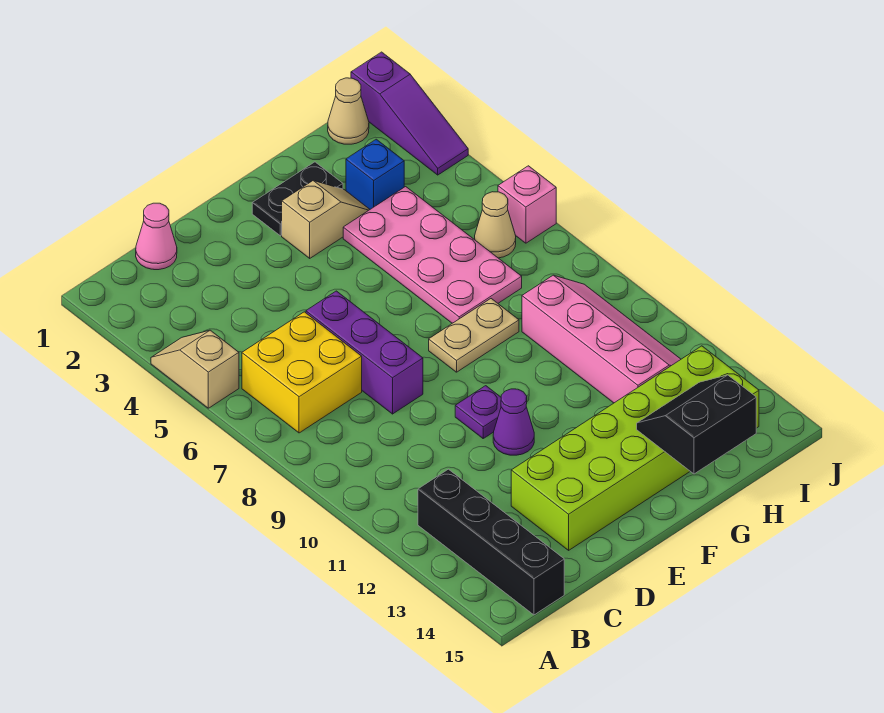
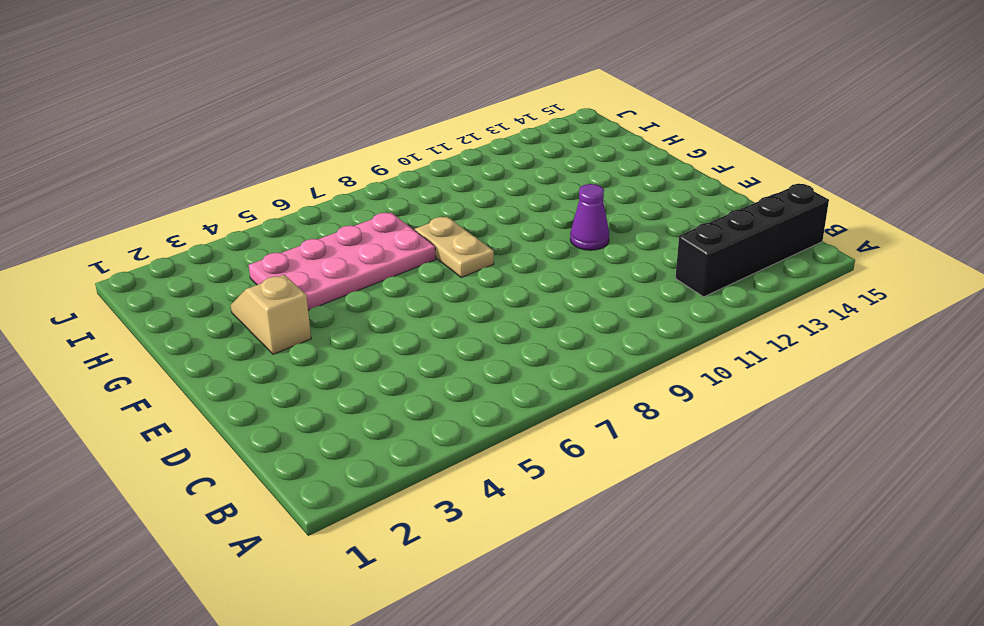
none -> tan 1x2 slope [151,330,239,408]
none -> yellow 2x2 brick [242,312,362,433]
none -> pink 1x1 cone [136,203,177,270]

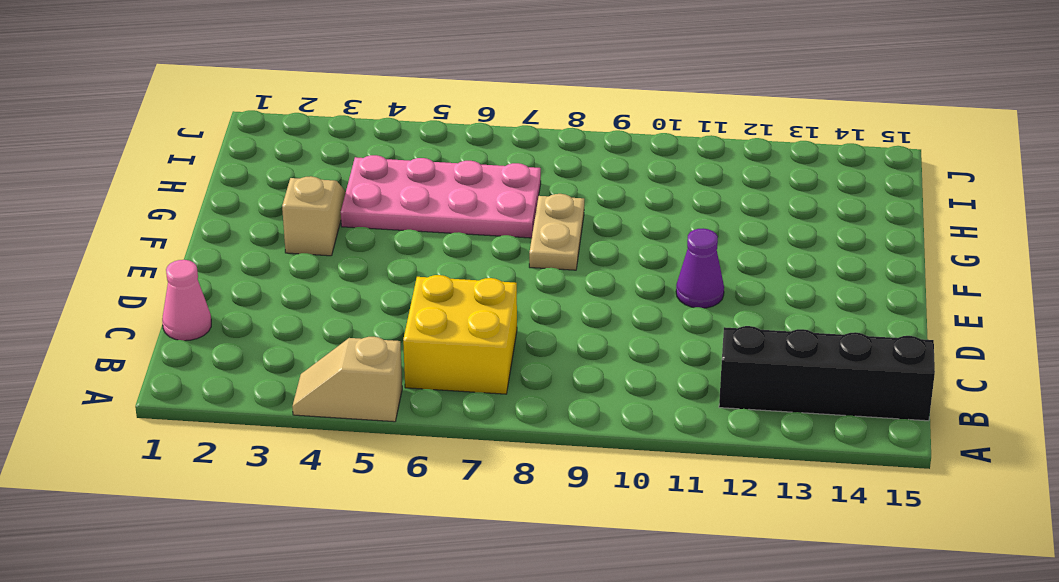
none -> purple 1x3 brick [306,291,423,414]
none -> lime 2x6 brick [511,346,759,550]
none -> purple 1x1 plate [455,386,501,438]

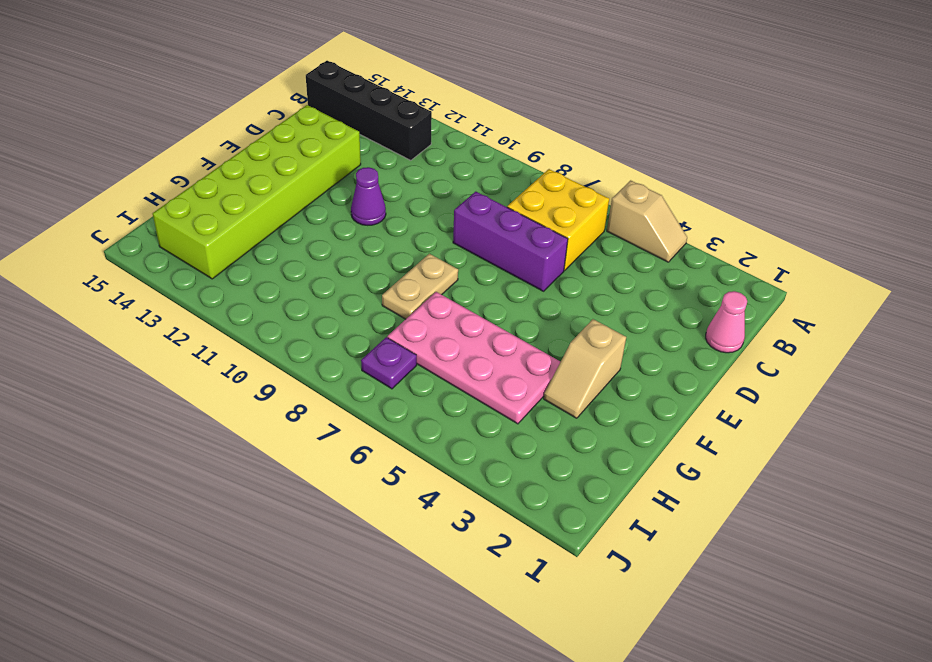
purple 1x1 plate [361,337,417,389] -> purple 1x1 plate moved to [455,386,501,438]
none -> black 1x2 plate [252,162,343,236]
none -> blue 1x1 brick [346,139,404,209]
none -> pink 2x4 slope [522,275,681,403]

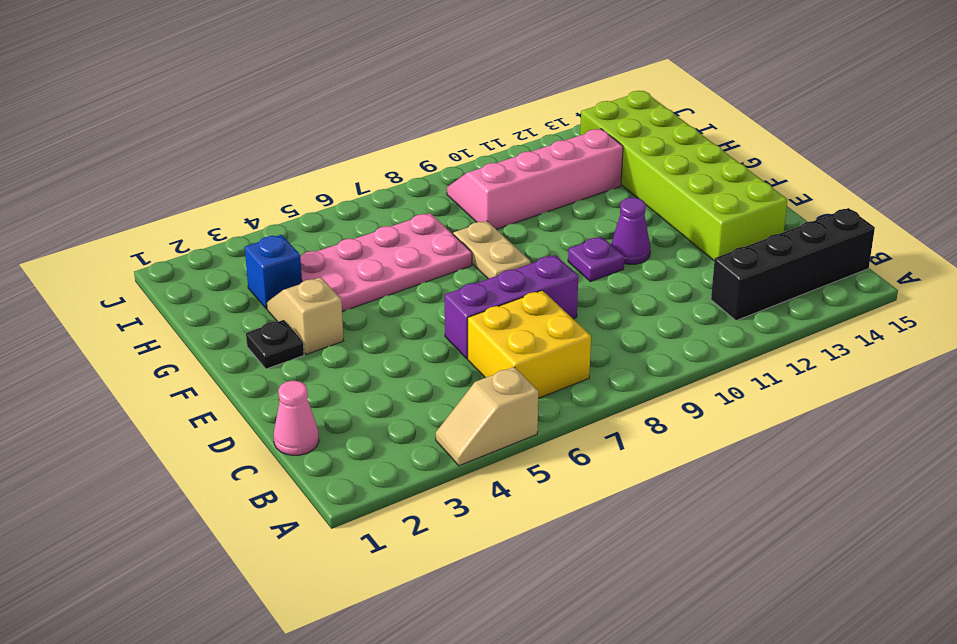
black 1x1 plate [246,320,304,369] -> black 1x2 plate [252,162,343,236]
none -> tan 1x1 cone [328,78,369,144]
none -> tan 1x1 cone [475,192,516,258]
none -> purple 1x3 slope [351,52,468,175]

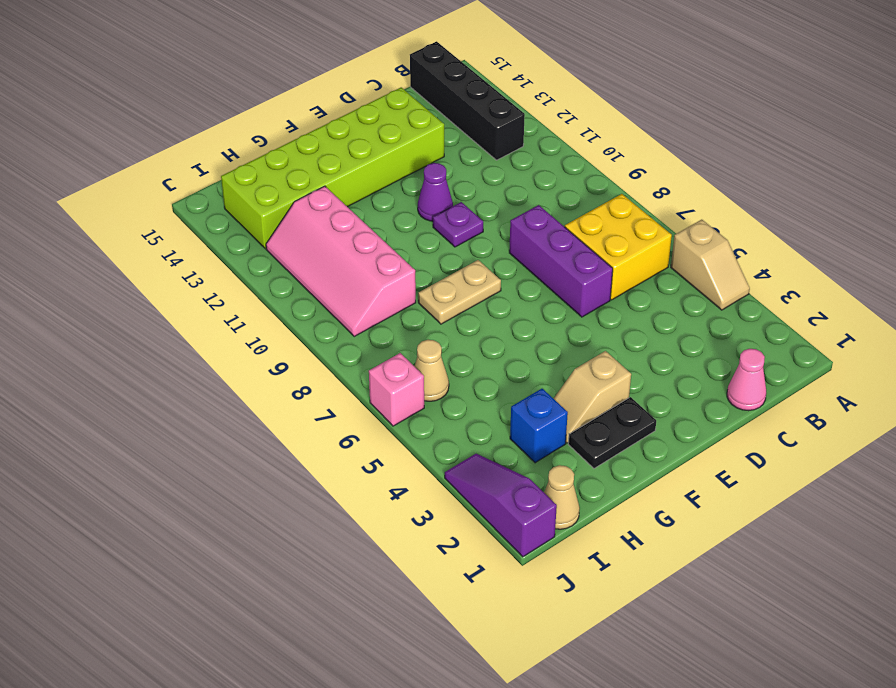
none -> pink 2x4 plate [343,187,522,323]
none -> black 2x2 slope [637,375,756,474]

